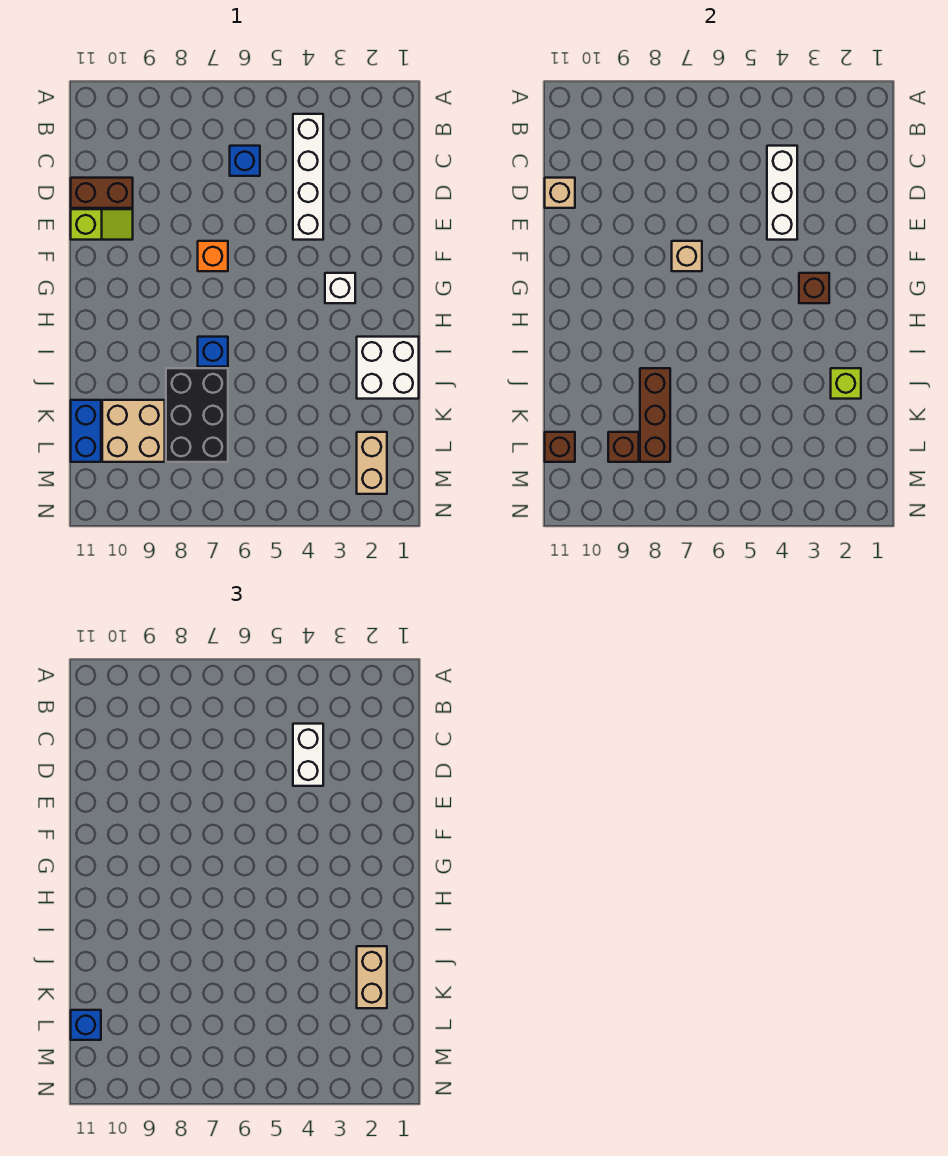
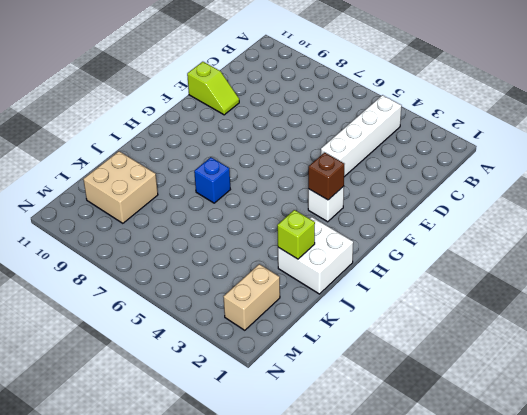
none -> blue 1x1 brick [230,146,260,176]
none -> brown 1x2 brick [71,178,133,208]
none -> orange 1x1 brick [198,241,228,271]

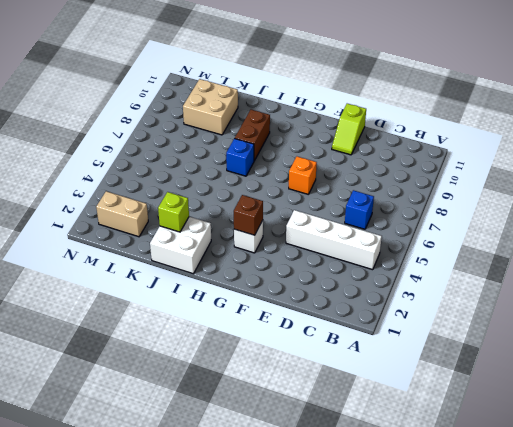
brown 1x2 brick [235,110,270,161] -> brown 1x2 brick moved to [71,178,133,208]
none -> black 2x3 brick [166,368,228,462]
none -> blue 1x2 brick [71,400,101,462]
none -> white 1x3 brick [767,146,797,240]

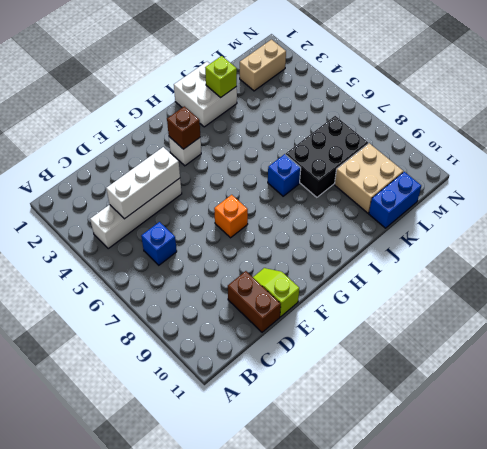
none -> tan 1x1 brick [545,178,575,208]
none -> tan 1x1 brick [672,241,702,271]
none -> brown 1x3 brick [640,368,670,462]

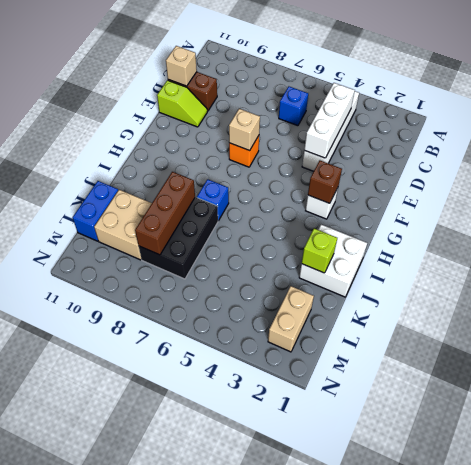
none -> brown 1x1 brick [608,432,639,462]
none -> brown 1x1 brick [545,432,575,462]
none -> white 1x2 brick [293,724,323,786]

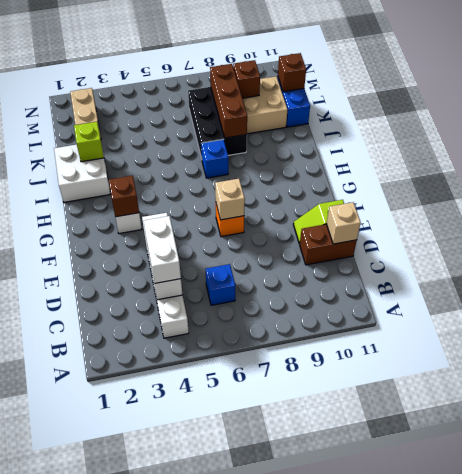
none -> tan 1x2 brick [357,946,387,1008]
none -> blue 1x1 brick [71,1010,101,1040]

